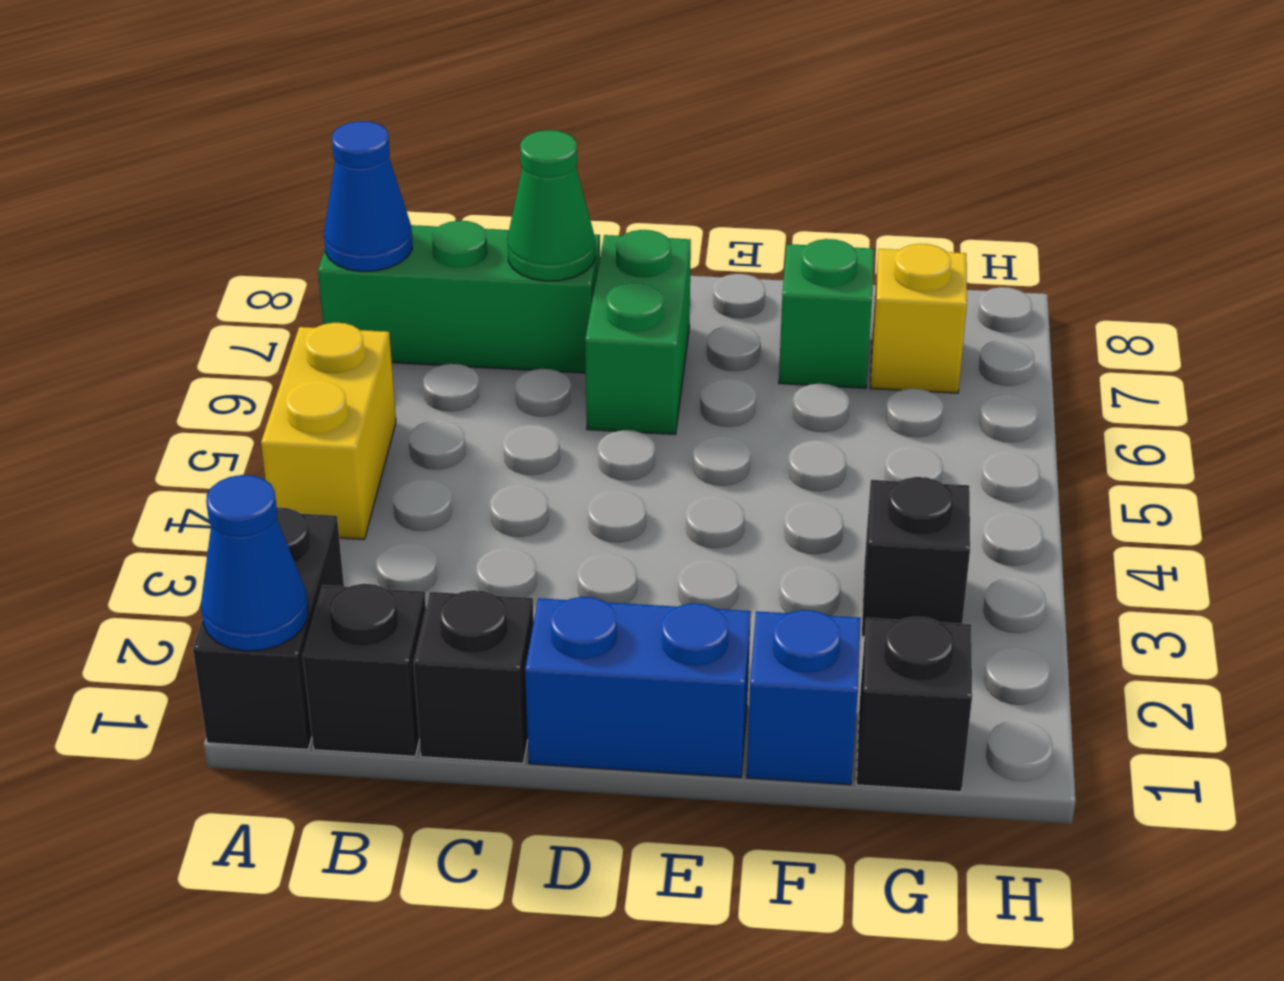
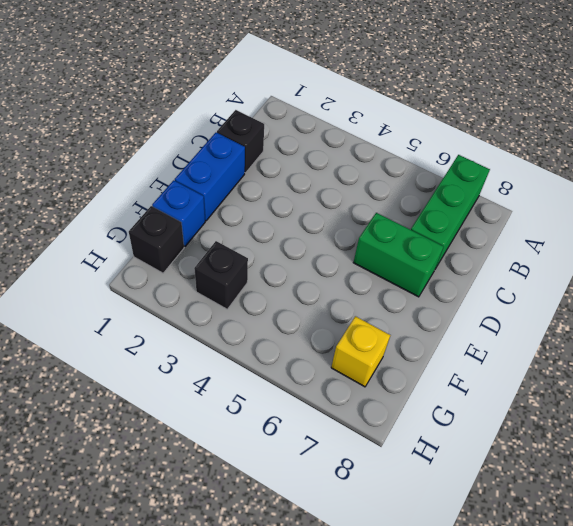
none -> black 1x2 brick [193,507,344,749]
none -> yellow 1x2 brick [261,323,396,539]
none -> black 1x1 brick [303,584,426,756]

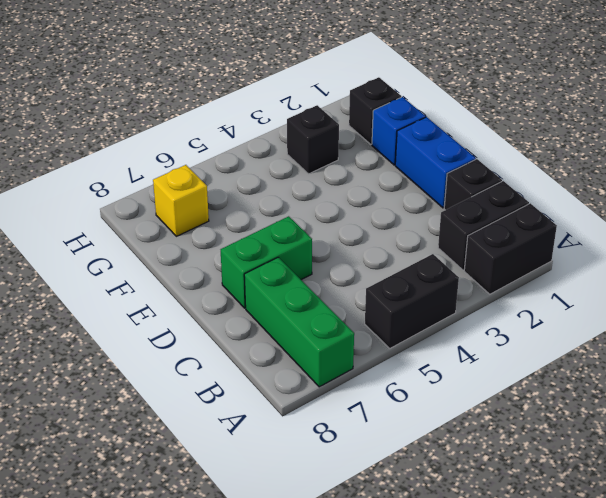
black 1x2 brick [365,254,459,348] -> yellow 1x2 brick [261,323,396,539]
black 1x2 brick [438,181,529,270] -> black 1x1 brick [303,584,426,756]
none -> green 1x1 brick [779,239,874,388]
none -> blue 1x1 cone [201,475,308,651]
none -> blue 1x1 cone [324,121,412,271]

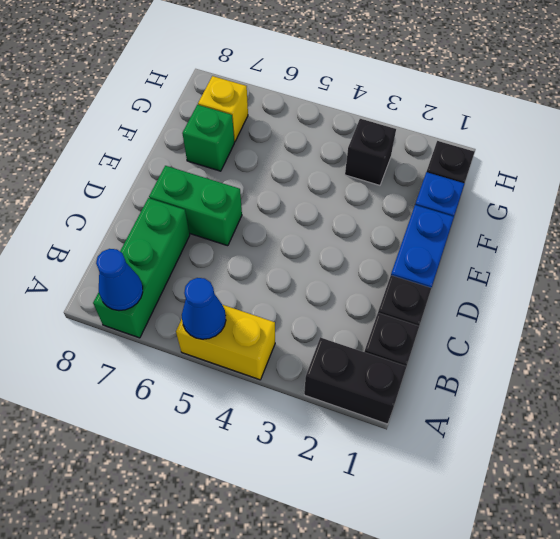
blue 1x1 cone [182,278,226,339] -> blue 1x1 cone moved to [201,475,308,651]
none -> green 1x1 cone [507,130,595,281]

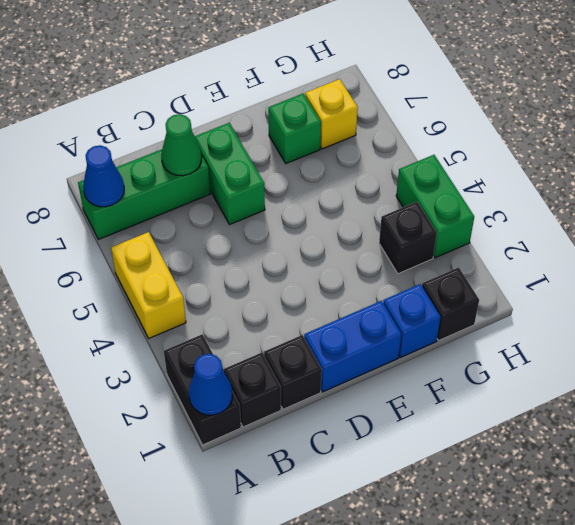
green 1x2 brick [396,155,474,258] -> none

